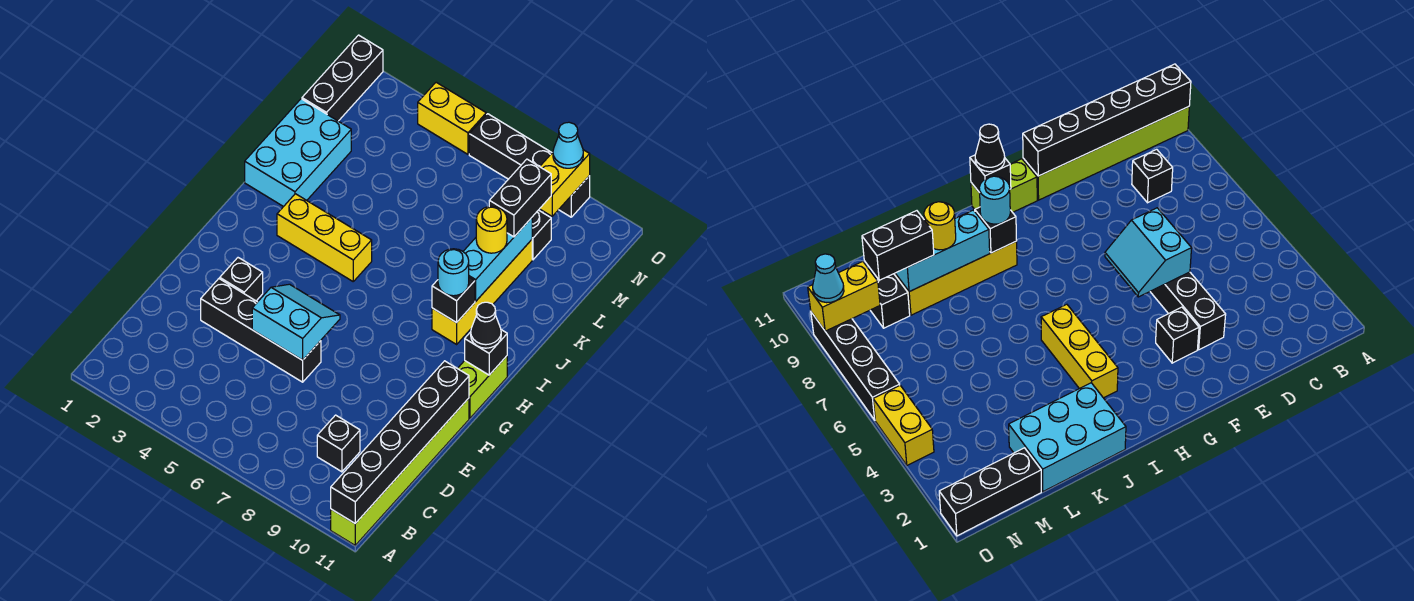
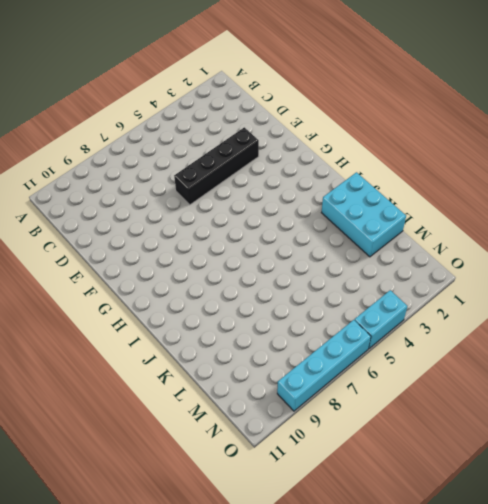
cyan 1x2 brick [355,290,407,349] -> yellow 1x2 brick [418,82,486,154]
cyan 1x4 brick [277,320,371,411] -> black 1x4 brick [469,114,590,217]
none -> lime 1x6 brick [331,398,469,545]
none -> black 1x1 brick [317,415,360,472]
none -> black 1x1 brick [220,258,263,301]

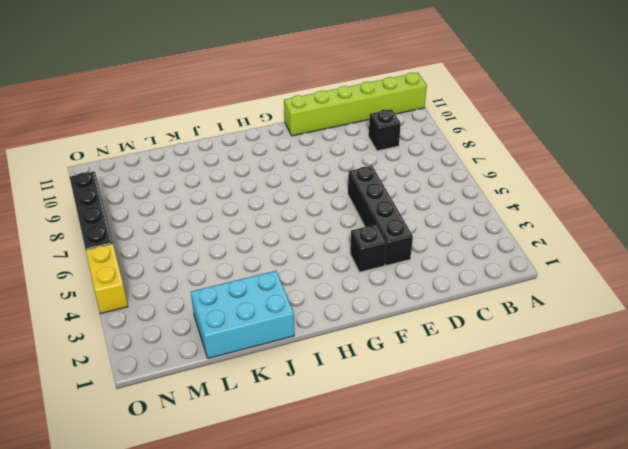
none -> lime 1x2 brick [457,356,507,418]
none -> yellow 1x3 brick [277,194,372,281]
none -> yellow 1x4 brick [432,240,532,344]

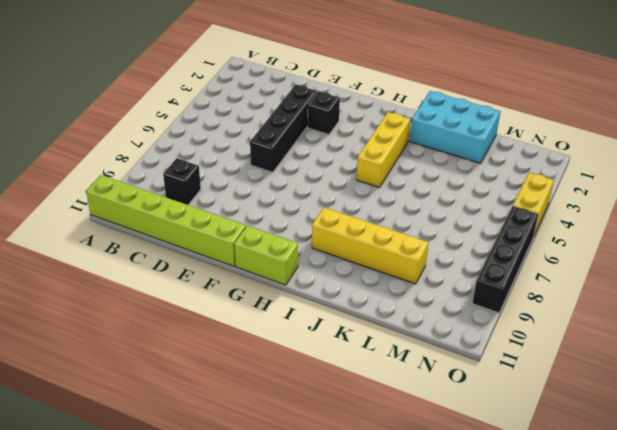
none -> black 1x3 brick [302,35,383,121]
none -> black 1x1 brick [532,210,551,260]
none -> black 1x6 brick [331,361,469,523]

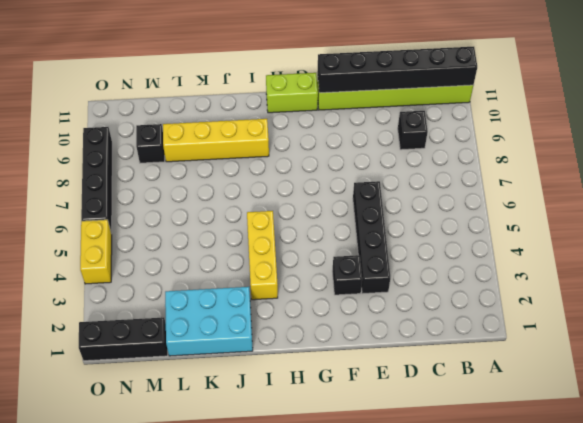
none -> cyan 2x2 slope [252,284,340,360]
none -> black 1x1 brick [465,330,507,375]
none -> black 1x1 brick [432,277,475,323]

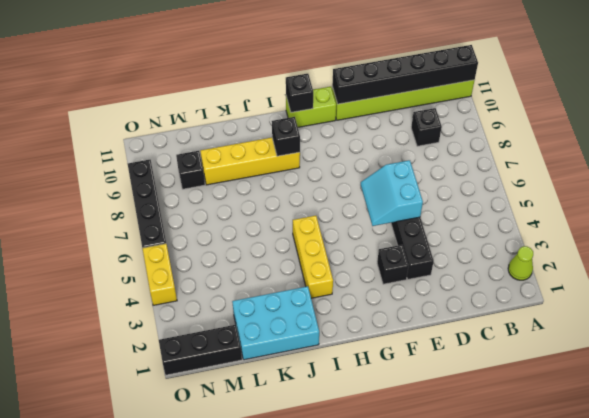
lime 1x1 cone [508,246,533,280] -> none
none -> cyan 1x3 brick [463,218,532,301]
none -> yellow 1x2 brick [540,150,590,216]
none -> black 1x1 cone [471,302,501,348]

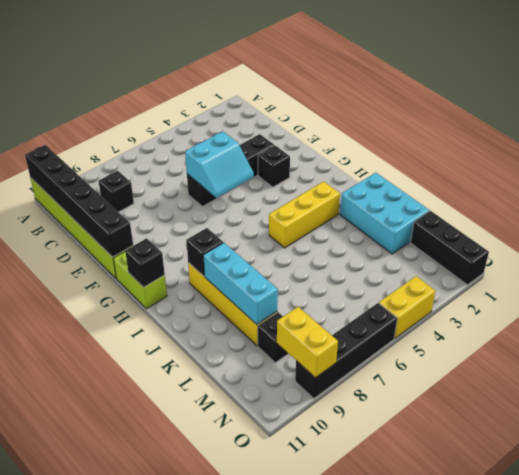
none -> black 1x1 cone [471,302,501,348]
none -> cyan 1x1 round brick [438,249,469,296]
none -> yellow 1x1 round brick [476,206,507,253]

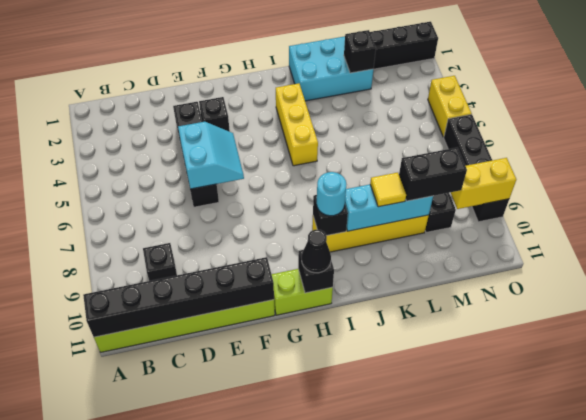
yellow 1x1 tile [370,172,406,207] -> yellow 1x1 round brick [476,206,507,253]
black 1x1 brick [344,30,376,73] -> none
none -> cyan 1x1 cone [553,122,583,168]

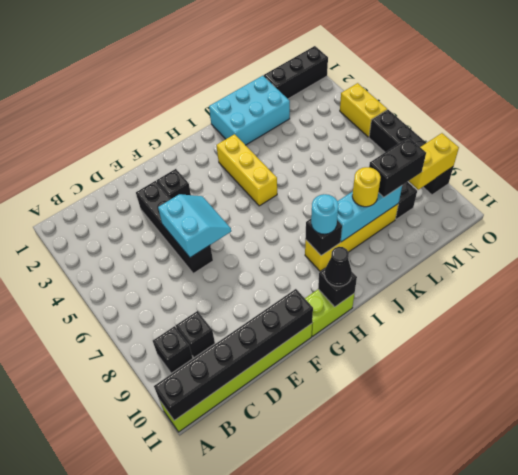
black 1x1 brick [153,326,193,373] -> none
none -> cyan 1x1 cone [553,122,583,168]

